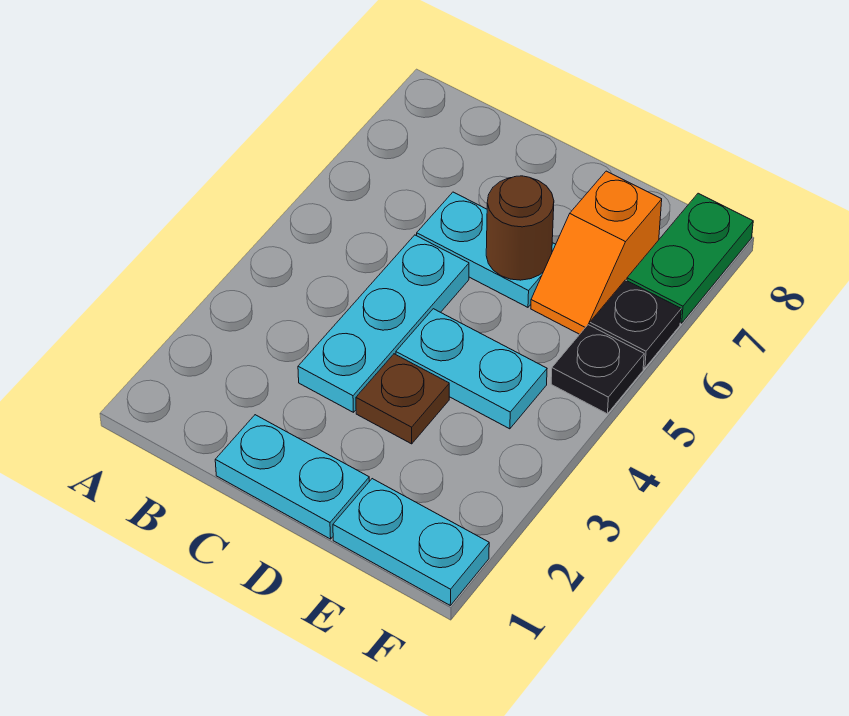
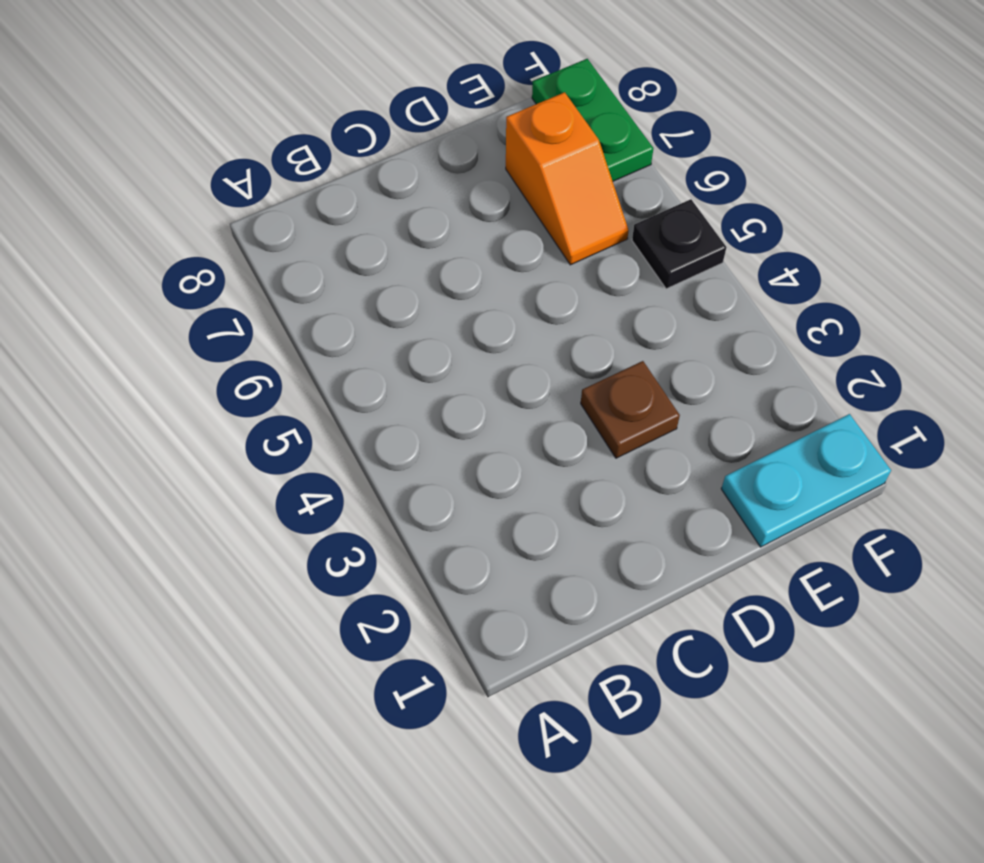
none -> cyan 1x2 plate [215,415,369,539]
none -> cyan 1x3 plate [298,235,469,412]

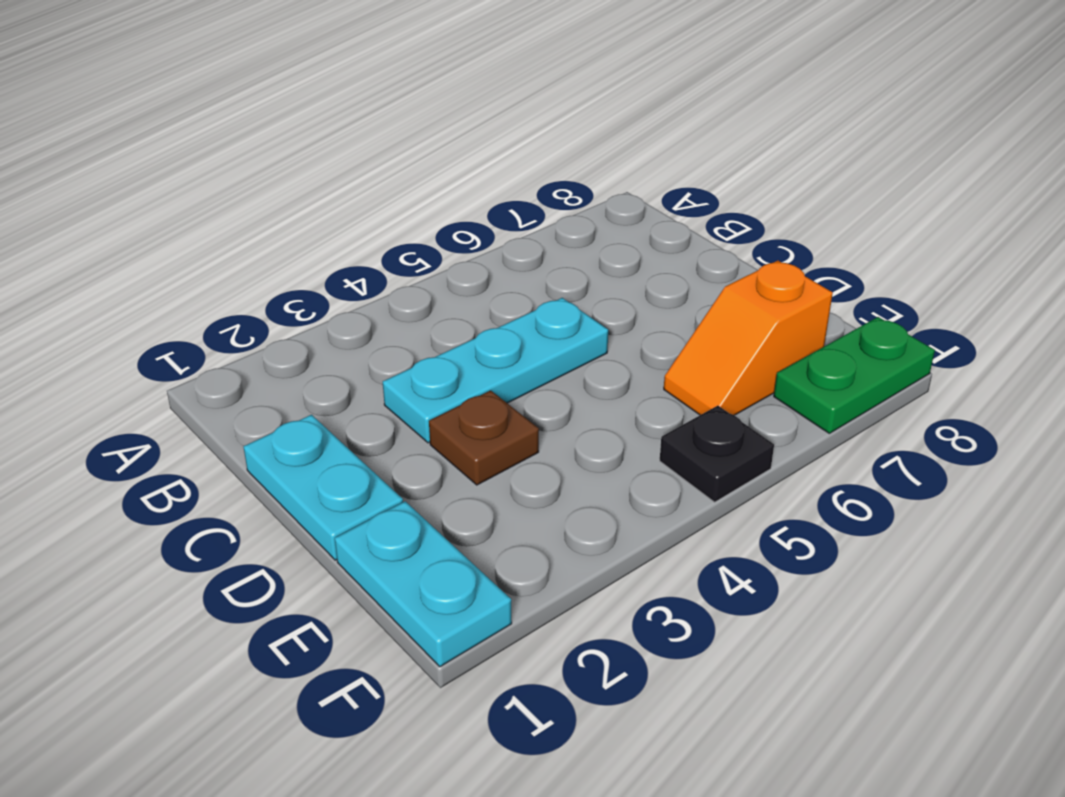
none -> cyan 1x2 plate [417,192,556,307]
none -> cyan 1x2 plate [396,309,547,429]

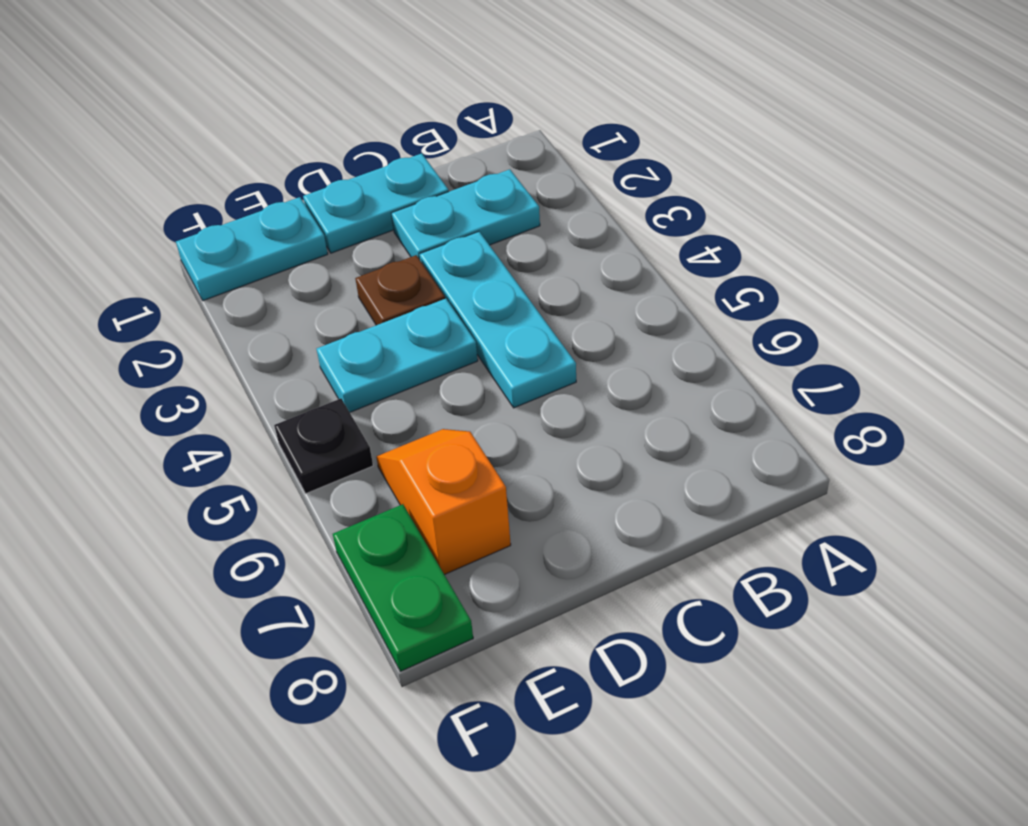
cyan 1x2 plate [391,169,540,259] -> cyan 1x2 plate moved to [417,192,556,307]
none -> black 1x1 plate [590,280,681,368]
none -> brown 1x1 round brick [486,176,554,280]

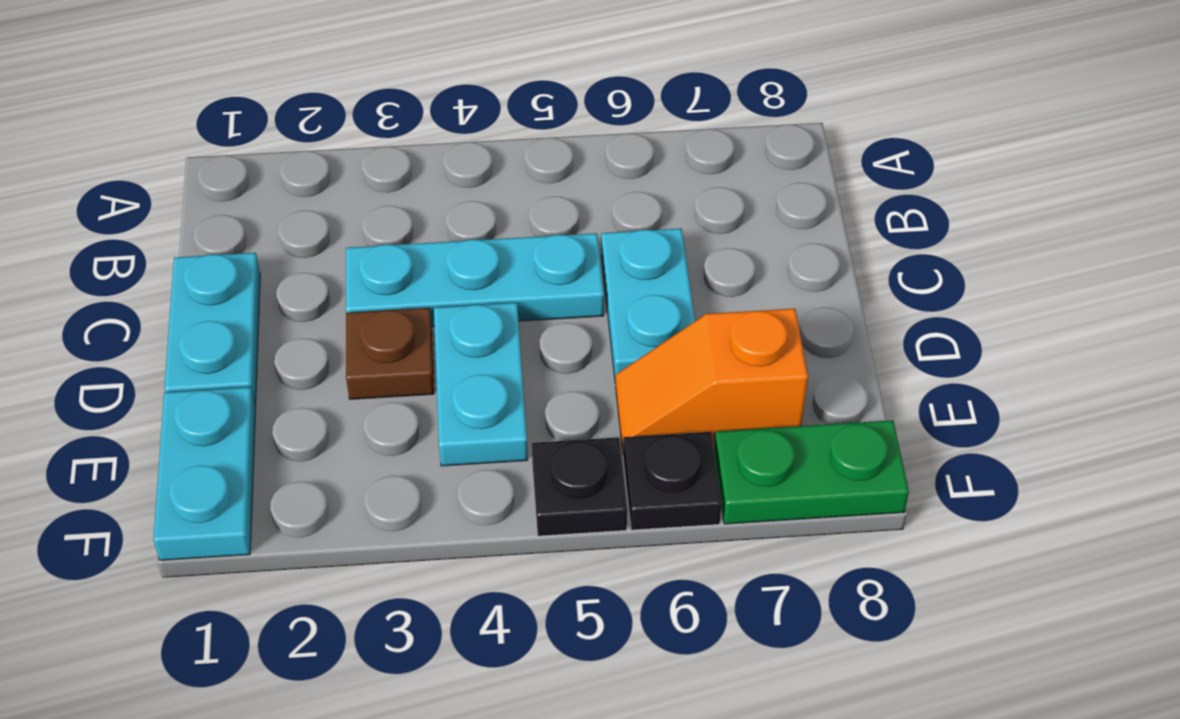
none -> brown 1x1 round brick [486,176,554,280]

